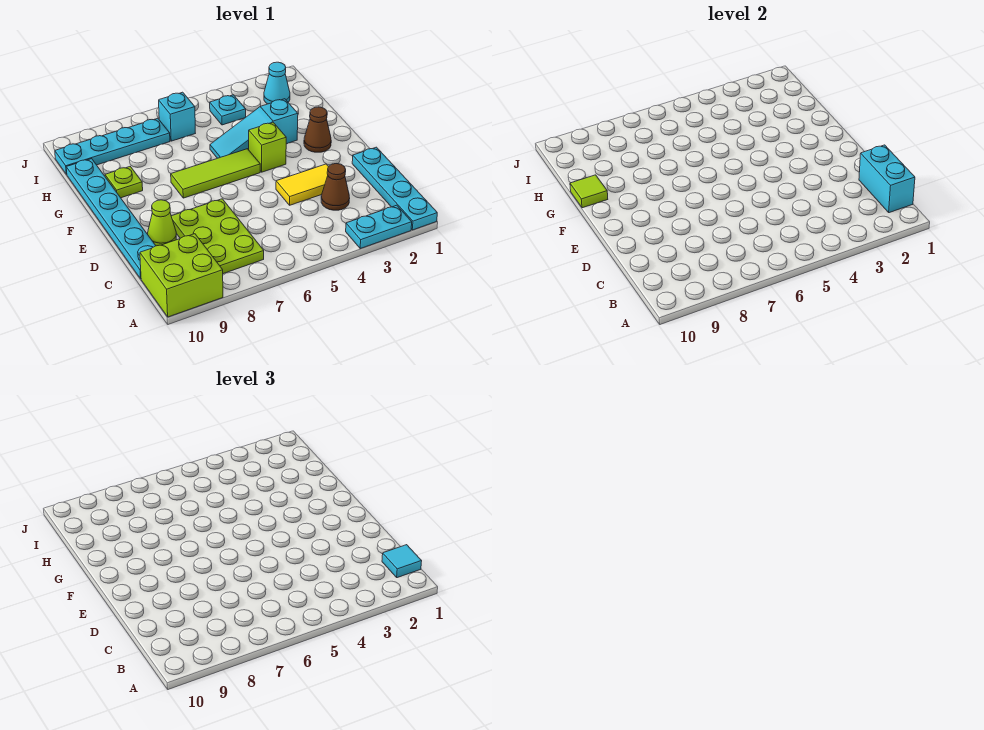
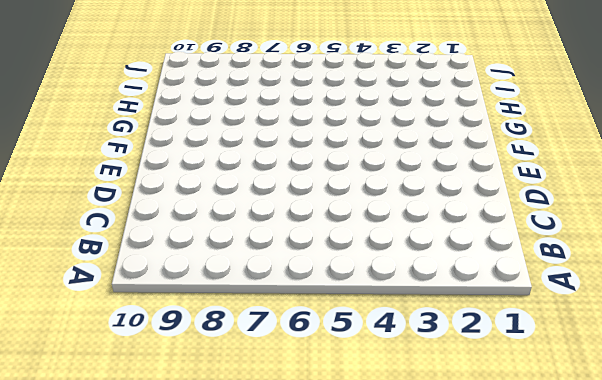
none -> cyan 1x4 plate [352,147,437,230]
none -> cyan 1x2 plate [346,205,412,249]
none -> lime 2x2 brick [140,234,223,317]

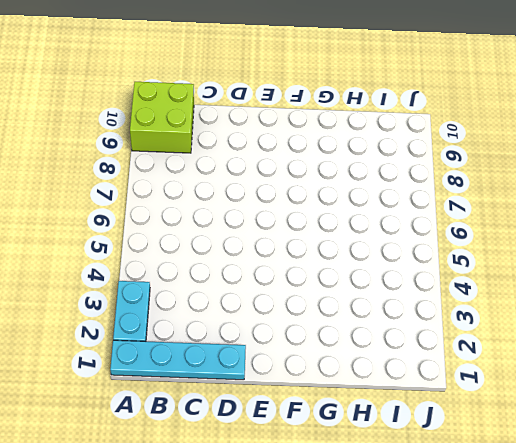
none -> lime 2x3 plate [171,199,264,274]
none -> brown 1x1 cone [321,164,350,210]
none -> cyan 1x6 plate [66,159,156,279]

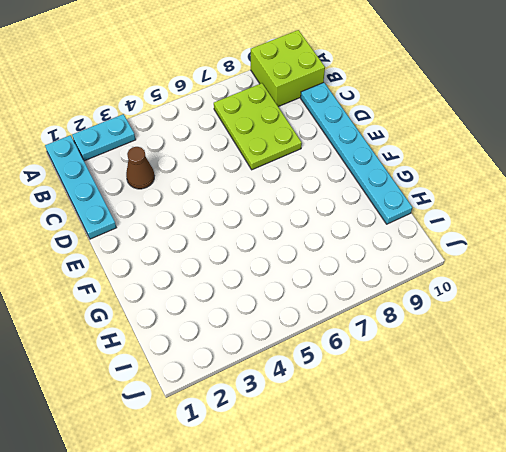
none -> yellow 1x2 tile [276,164,329,205]
none -> lime 1x1 cone [148,200,176,246]
none -> brown 1x1 cone [304,107,331,152]

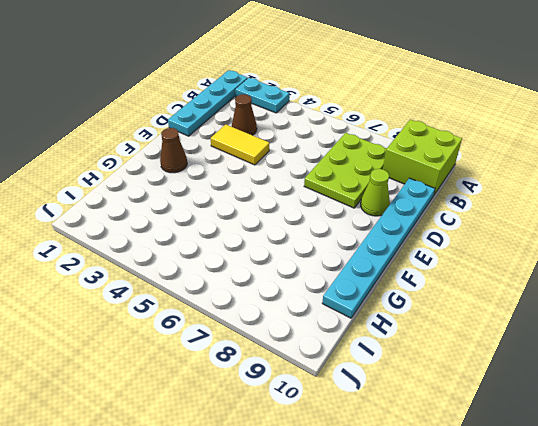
none -> lime 1x1 brick [249,122,286,172]
none -> lime 1x3 tile [171,149,260,198]
none -> cyan 1x3 slope [210,99,298,158]

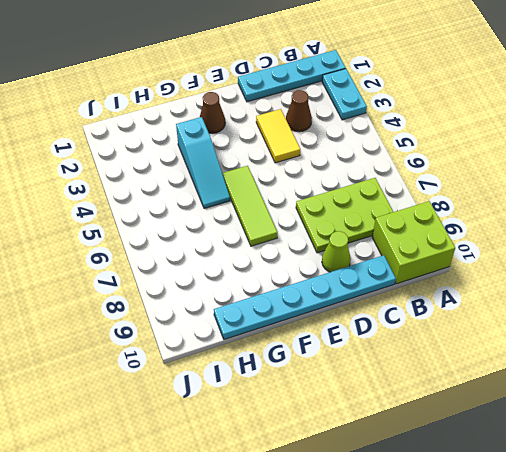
none -> lime 1x1 brick [249,122,286,172]
none -> lime 1x1 plate [105,167,143,198]
none -> cyan 1x1 cone [264,62,290,104]

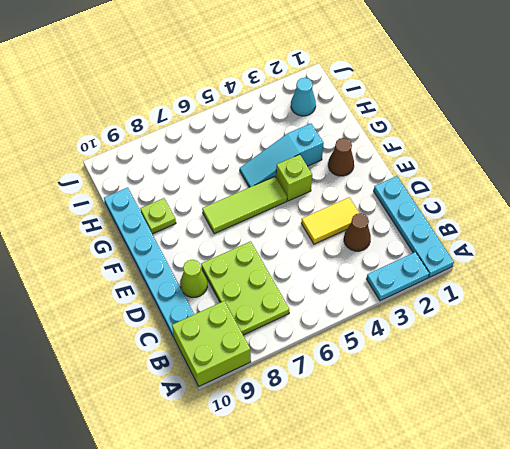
none -> cyan 1x1 plate [210,95,246,125]
none -> cyan 1x1 brick [159,92,195,141]
none -> cyan 1x4 plate [55,118,170,175]

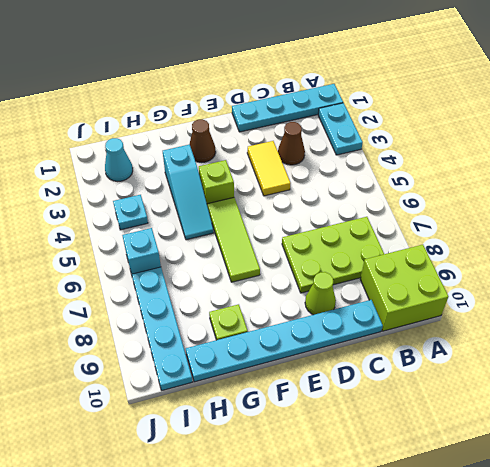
none -> cyan 1x2 brick [859,145,915,213]
none -> lime 1x1 tile [570,175,608,208]
none -> cyan 1x1 tile [382,545,422,578]

